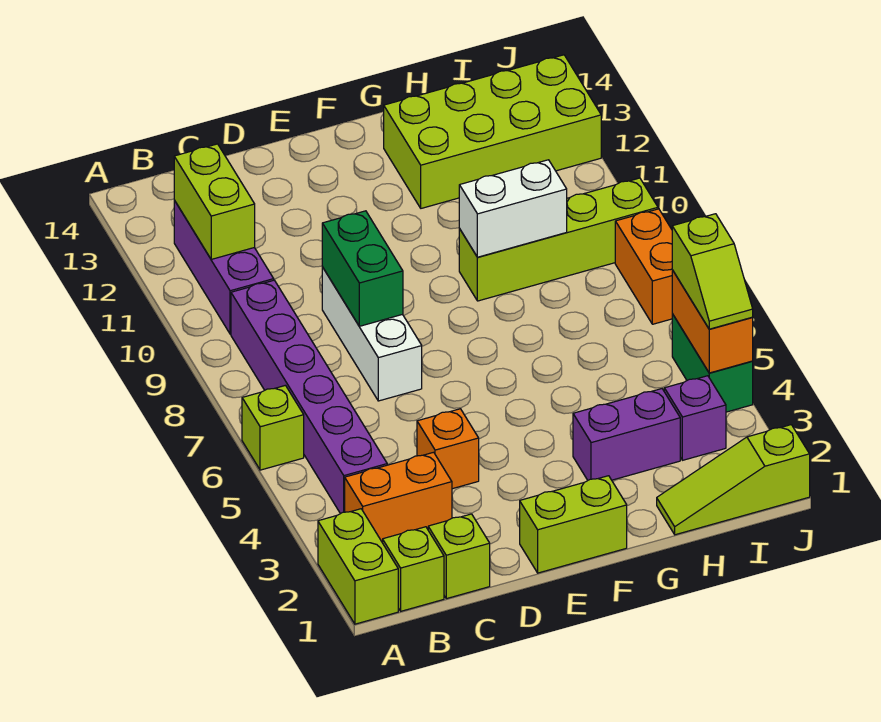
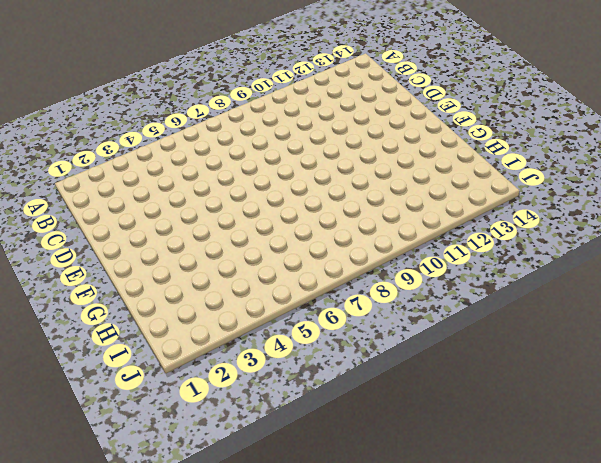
none -> lime 1x2 brick [318,509,398,624]
none -> lime 1x1 brick [242,385,304,470]
none -> lime 1x1 brick [383,527,444,611]

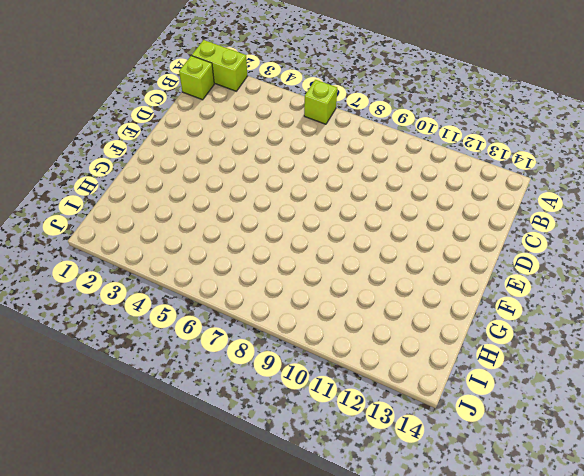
none -> orange 1x2 brick [345,452,452,543]
none -> purple 1x6 brick [231,280,387,514]
none -> purple 1x3 brick [174,200,274,334]

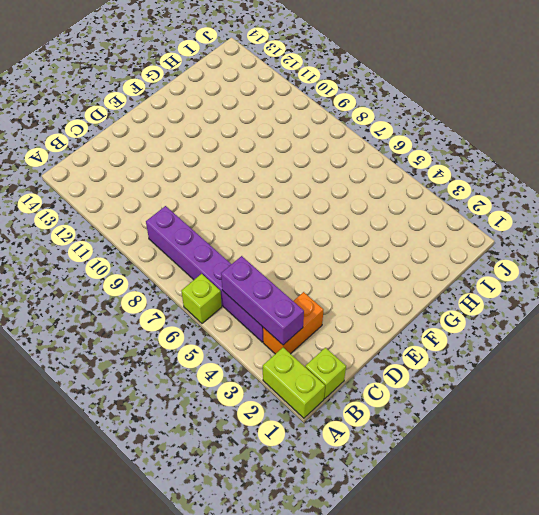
purple 1x3 brick [221,256,304,345] -> purple 1x3 brick moved to [174,200,274,334]
none -> lime 1x1 brick [428,514,490,599]
none -> orange 1x1 brick [417,409,479,489]
none -> white 1x3 brick [322,267,422,401]

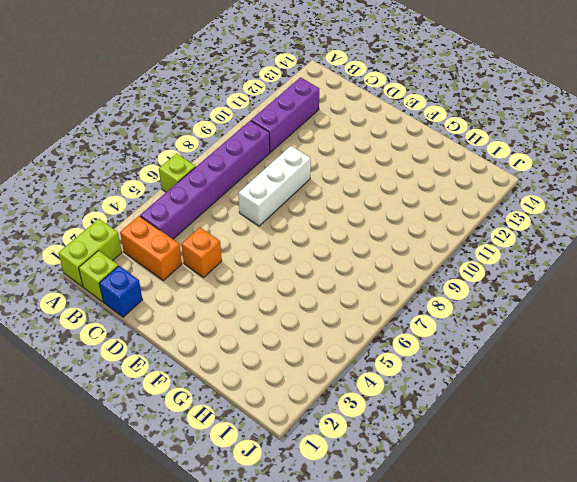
blue 1x1 brick [99,266,143,317] -> lime 1x1 brick [428,514,490,599]
none -> lime 1x2 brick [520,476,627,573]
none -> purple 1x2 brick [573,389,680,480]
none -> lime 1x4 brick [459,178,658,301]

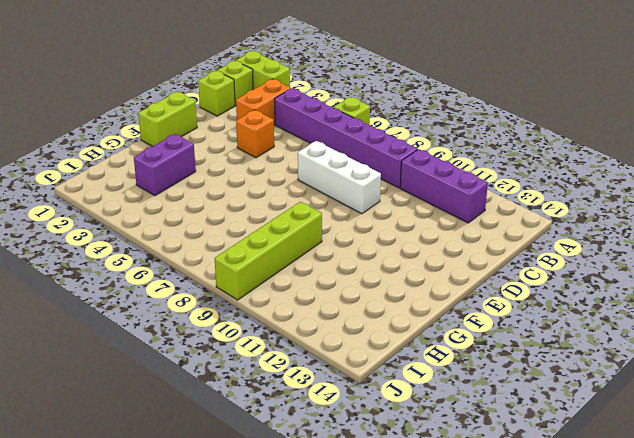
none -> lime 2x4 brick [384,55,601,208]
none -> lime 1x3 slope [657,425,810,535]
none -> purple 1x1 brick [664,376,726,460]

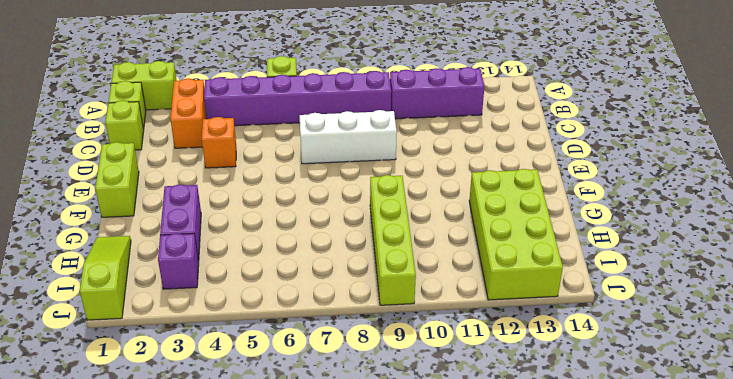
none -> green 1x2 brick [672,314,753,412]
none -> orange 1x2 brick [615,209,672,324]
none -> lime 1x2 brick [174,144,255,259]

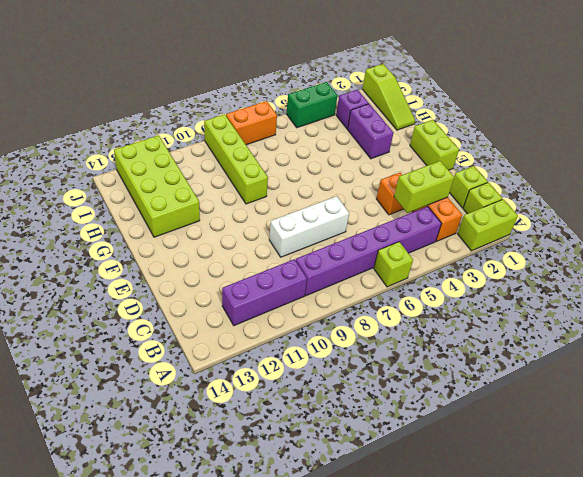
lime 1x2 brick [394,161,454,213] -> lime 1x2 brick moved to [174,144,255,259]
none -> green 1x2 brick [322,211,403,326]
none -> white 1x2 brick [459,160,567,257]
none -> orange 1x2 brick [672,270,753,373]

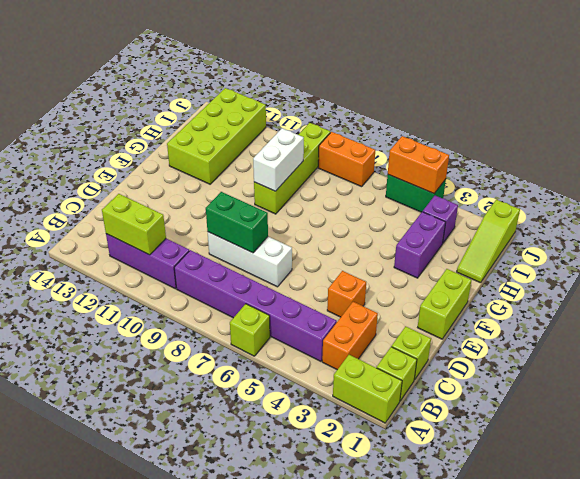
none -> lime 1x2 slope [672,214,753,329]

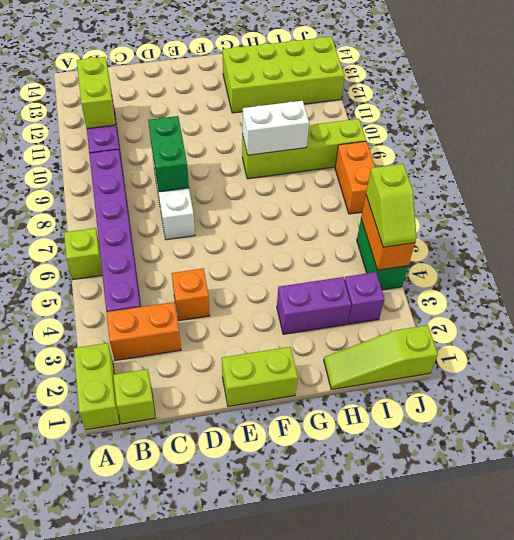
none -> lime 1x1 brick [428,514,490,599]

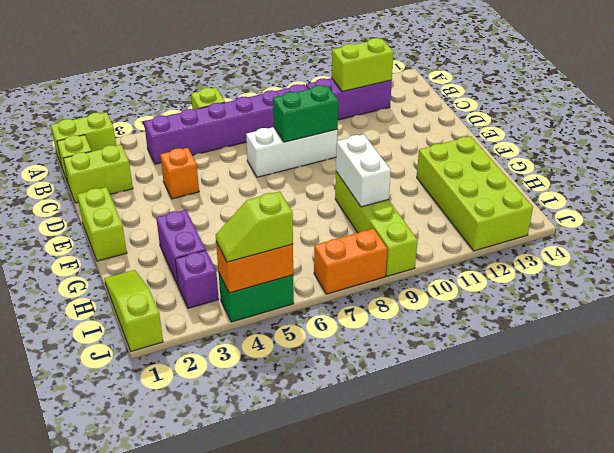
lime 1x2 brick [63,145,133,203] -> lime 1x1 brick [428,514,490,599]
none -> orange 1x2 brick [345,452,452,543]

